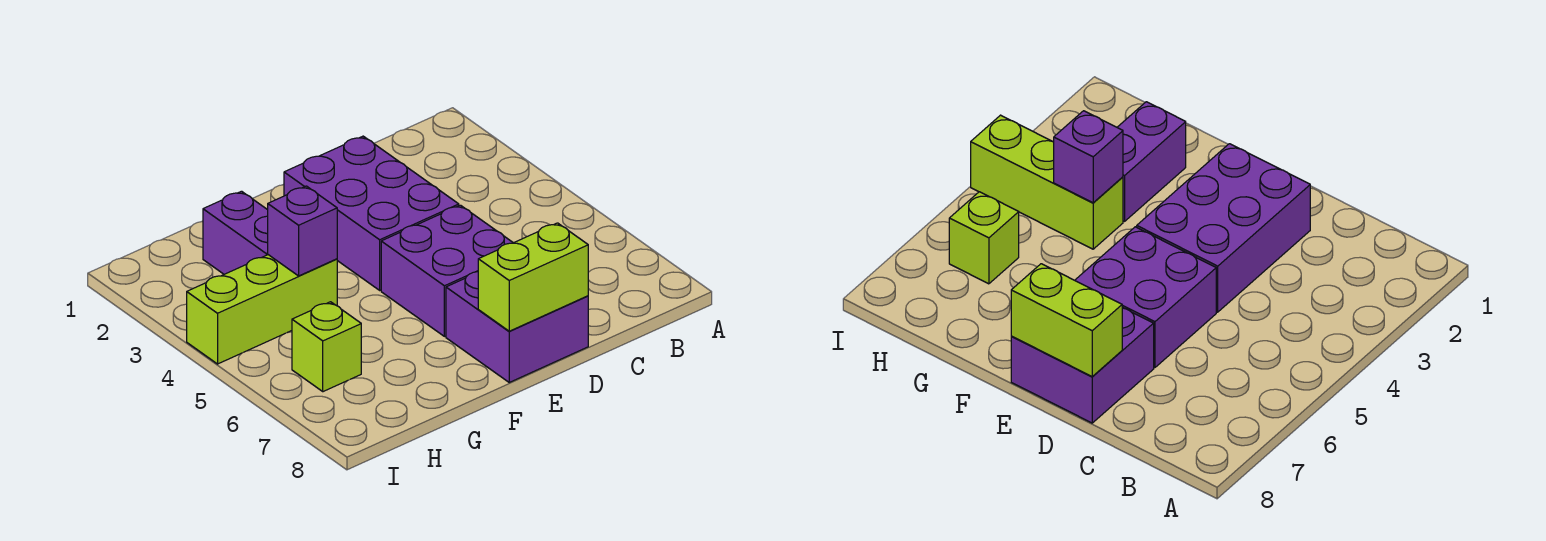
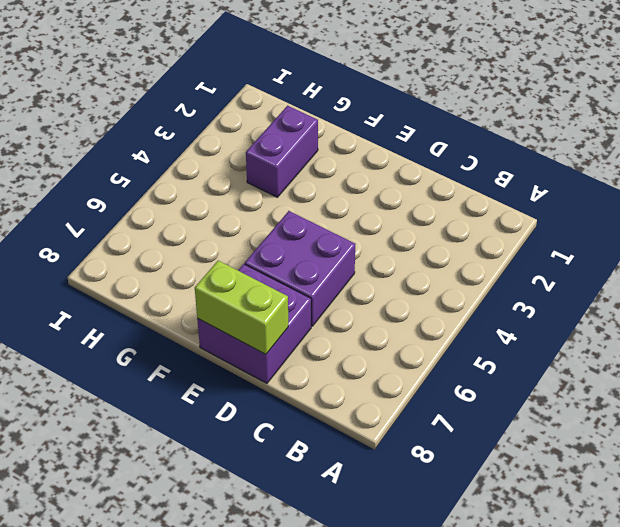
none -> purple 2x3 brick [284,136,459,290]
none -> lime 1x3 brick [187,255,337,364]

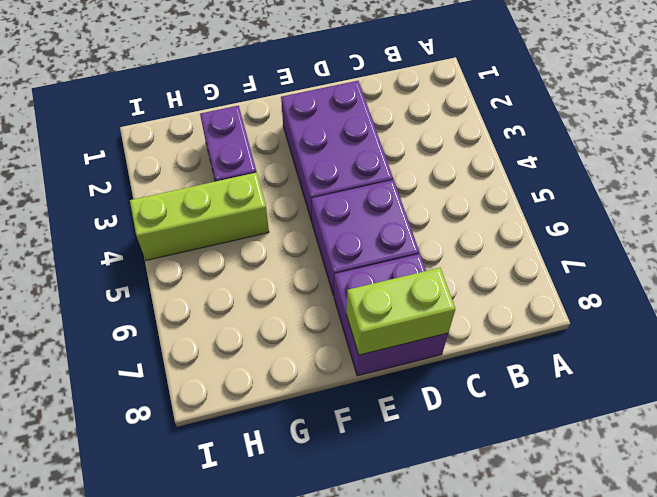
none -> lime 1x1 brick [292,302,361,392]
none -> purple 1x1 brick [268,186,337,276]

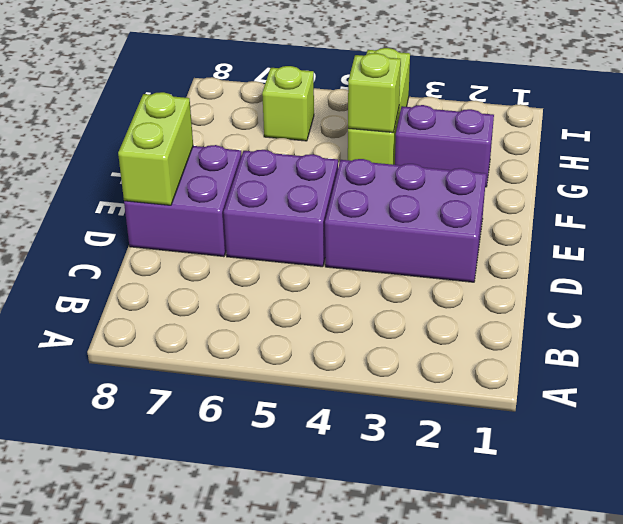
lime 1x1 brick [348,53,401,133] -> purple 1x1 brick [268,186,337,276]

